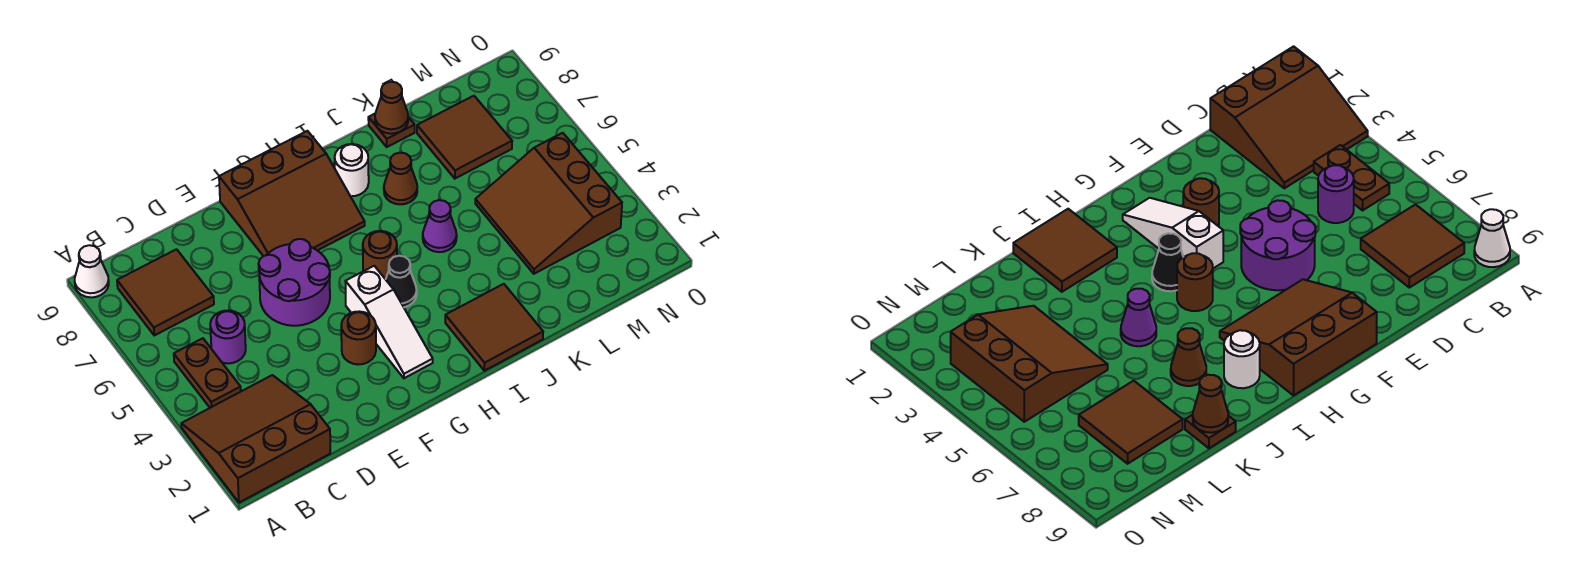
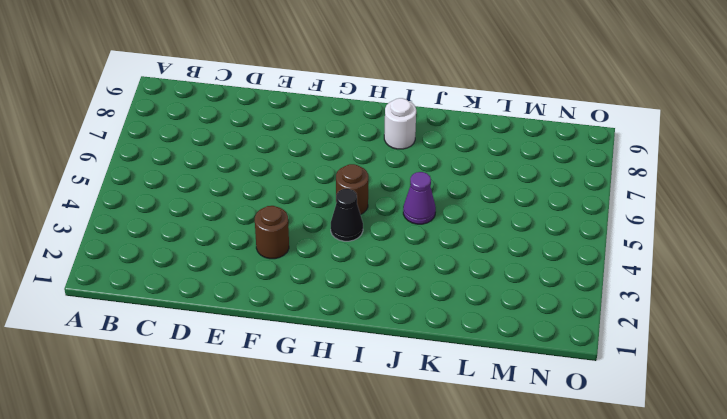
none -> brown 3x3 slope [181,375,330,503]
none -> white 1x1 cone [75,245,109,297]
none -> brown 1x2 plate [174,338,241,408]

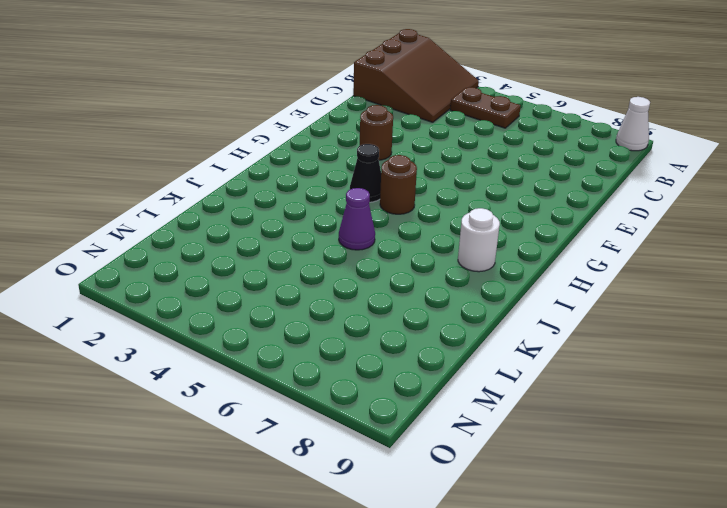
none -> brown 2x2 tile [117,249,214,335]
none -> purple 1x1 round brick [210,310,246,363]
none -> purple 2x2 round brick [259,239,330,326]

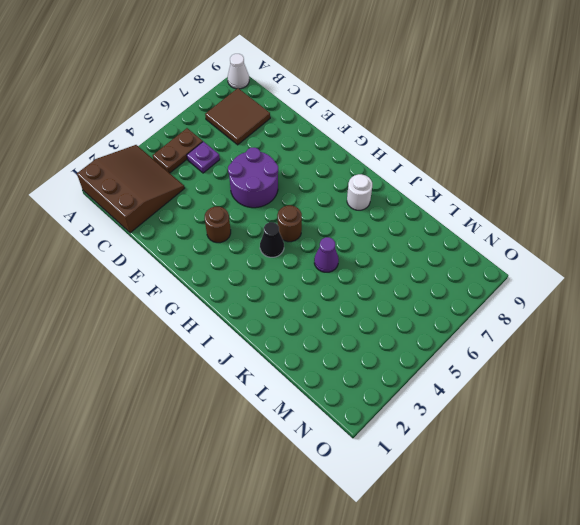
purple 1x1 plate [187,141,220,173] -> purple 1x1 round brick [210,310,246,363]
none -> brown 3x3 slope [219,131,365,256]
none -> white 1x3 slope [345,266,433,378]
none -> brown 2x2 tile [445,284,543,371]

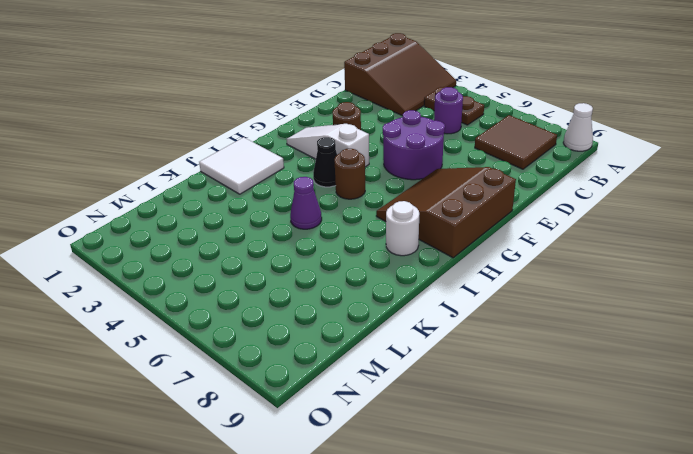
white 2x2 tile [199,137,284,194] -> brown 2x2 tile [445,284,543,371]
none -> brown 1x1 cone [384,153,417,204]
none -> brown 1x1 plate [368,114,415,147]
none -> brown 3x3 slope [475,133,622,274]

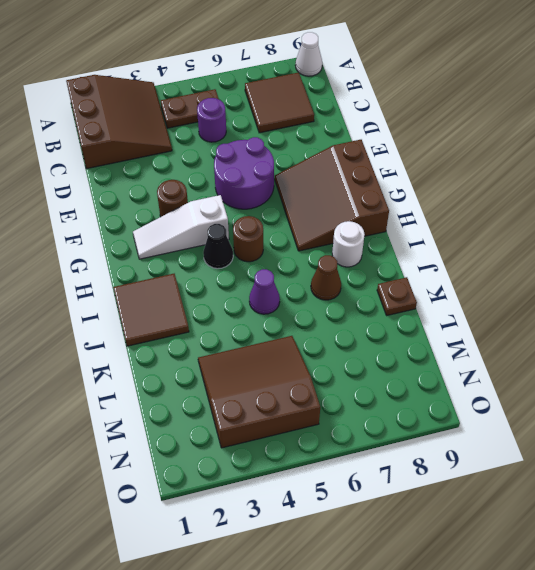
none -> brown 2x2 tile [417,96,512,178]
none -> brown 1x1 cone [375,82,408,134]

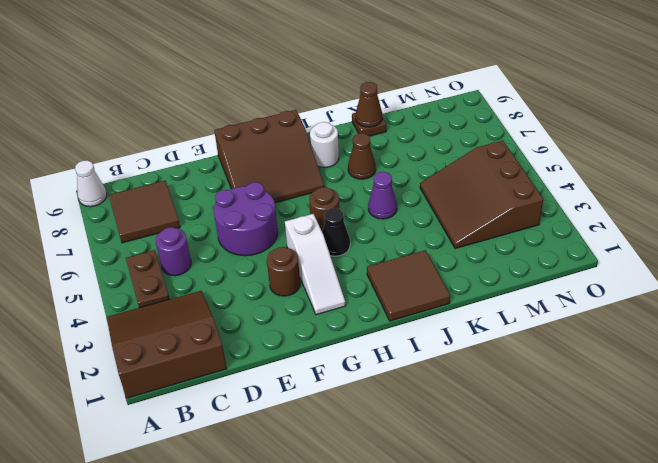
none -> brown 2x2 tile [417,96,512,178]

